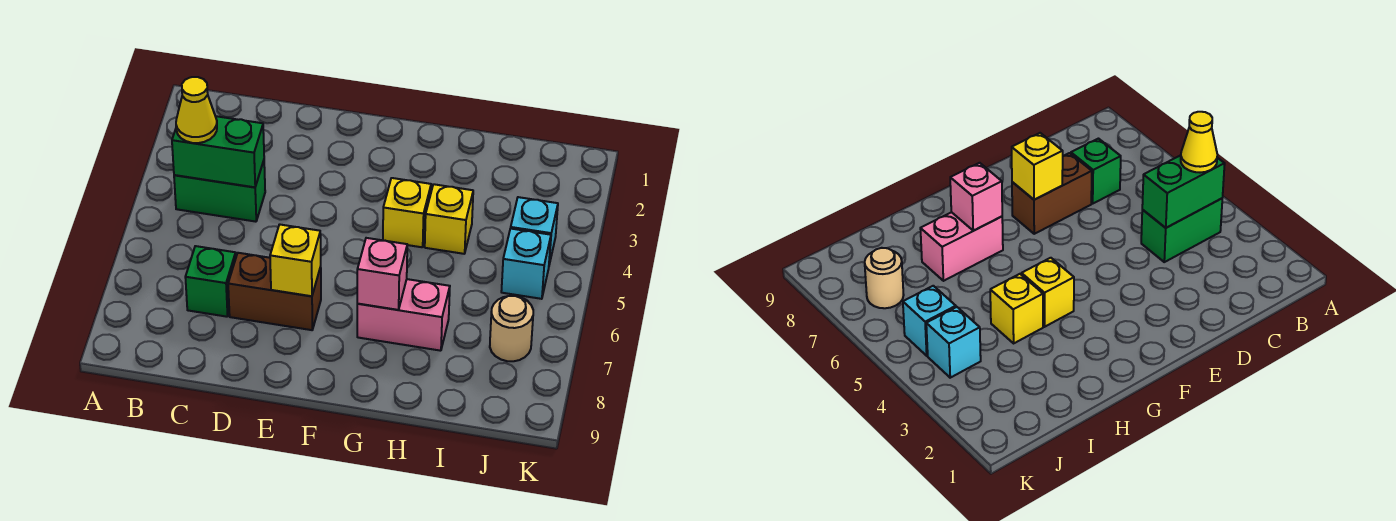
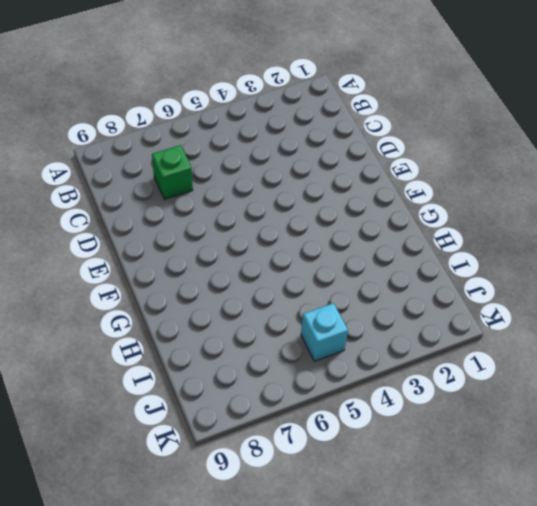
none -> green 1x2 brick [174,161,265,222]
none -> brown 1x2 brick [228,253,321,330]
none -> yellow 1x1 brick [383,178,431,247]

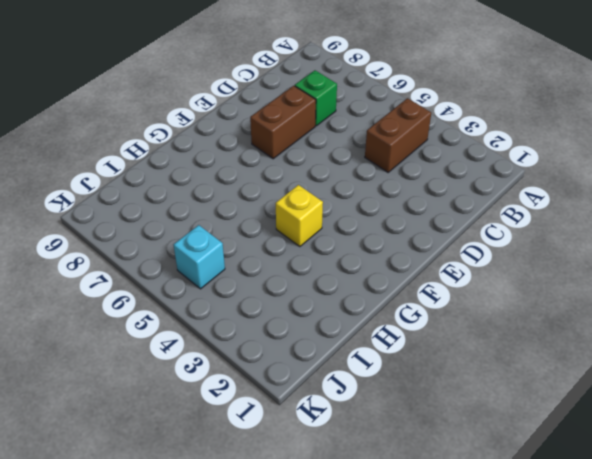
brown 1x2 brick [365,98,431,172] -> green 1x2 brick [174,161,265,222]
none -> pink 1x2 brick [357,279,450,351]
none -> yellow 1x1 brick [425,184,473,254]
none -> cyan 1x1 brick [511,197,558,265]

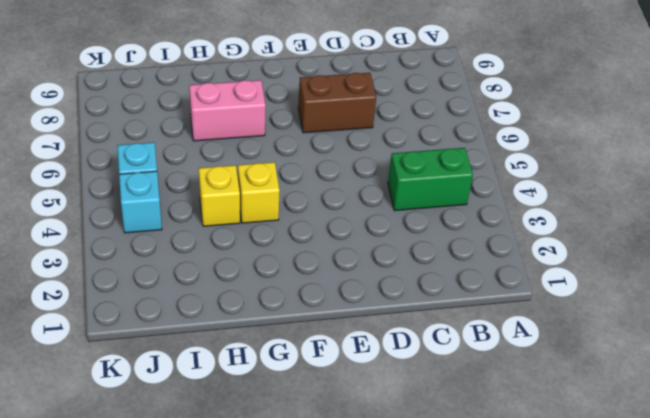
none -> green 1x1 brick [185,246,236,317]
none -> tan 1x1 round brick [490,296,533,361]
none -> green 1x2 brick [172,116,264,187]

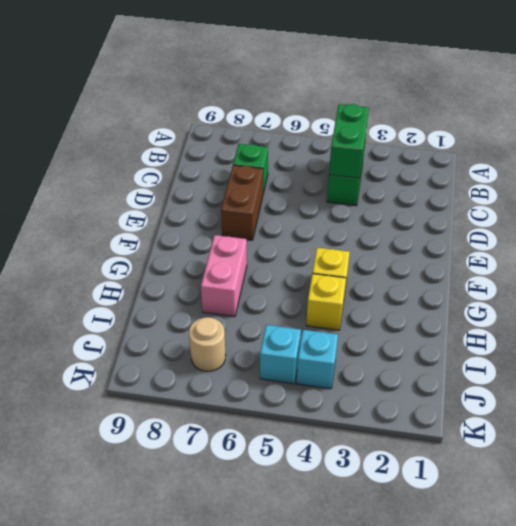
none -> yellow 1x1 brick [270,224,321,296]
none -> pink 1x1 brick [357,238,407,310]
none -> yellow 1x1 cone [176,77,217,143]

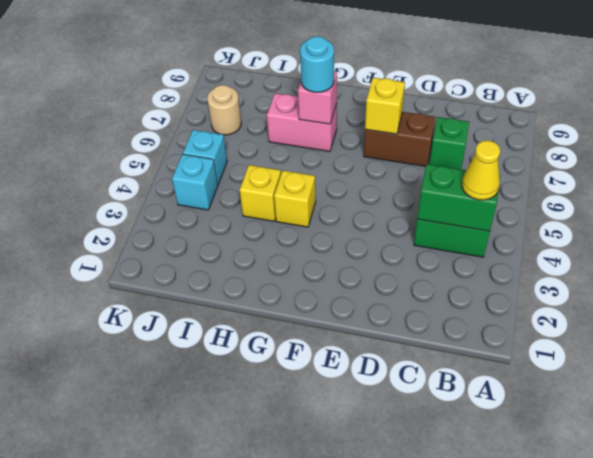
cyan 1x1 round brick [300,36,334,92] -> none

